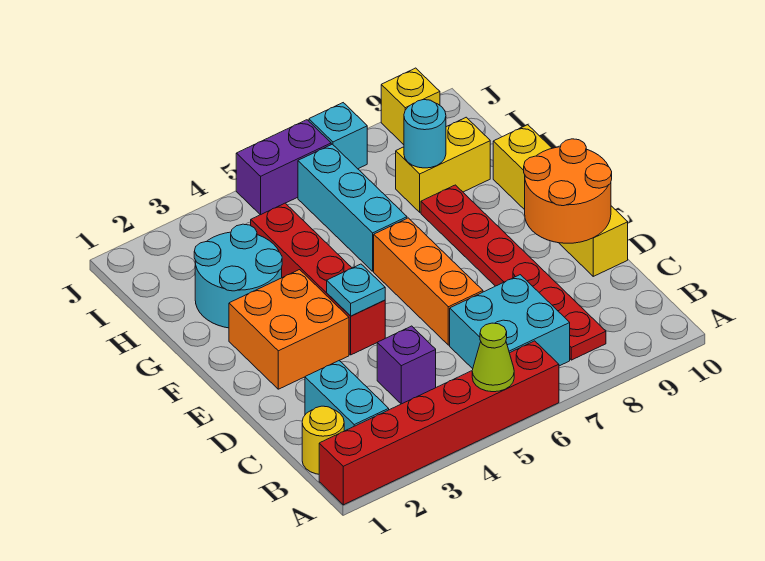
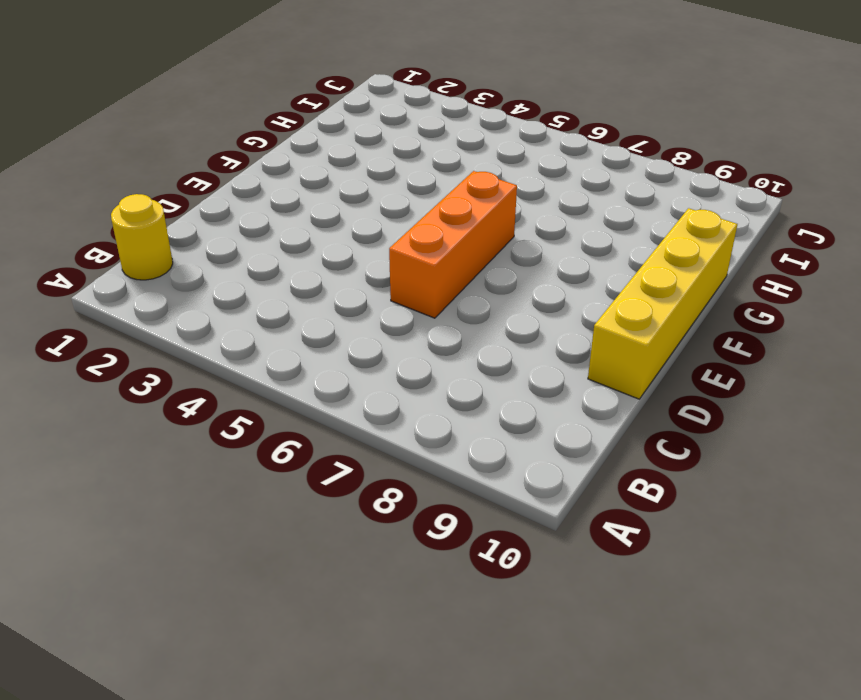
none -> red 1x6 brick [319,341,559,505]
none -> cyan 1x2 brick [305,361,389,431]
none -> cyan 2x2 brick [450,275,570,369]

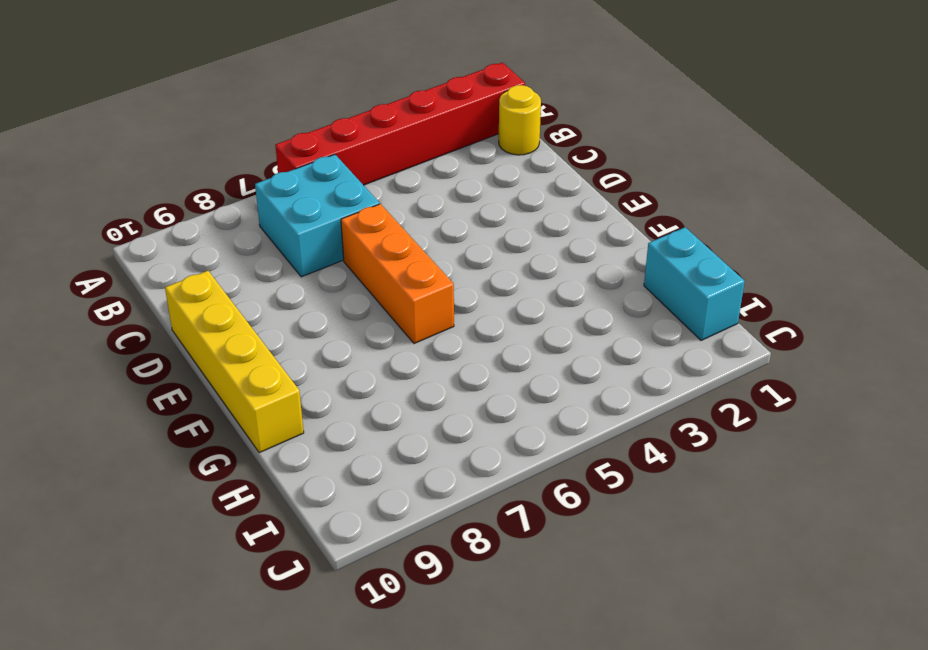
cyan 1x2 brick [644,227,745,340] -> cyan 1x2 brick moved to [305,361,389,431]
none -> red 1x6 plate [421,185,606,360]
none -> purple 1x1 brick [377,326,436,404]
none -> orange 2x2 brick [229,270,349,389]

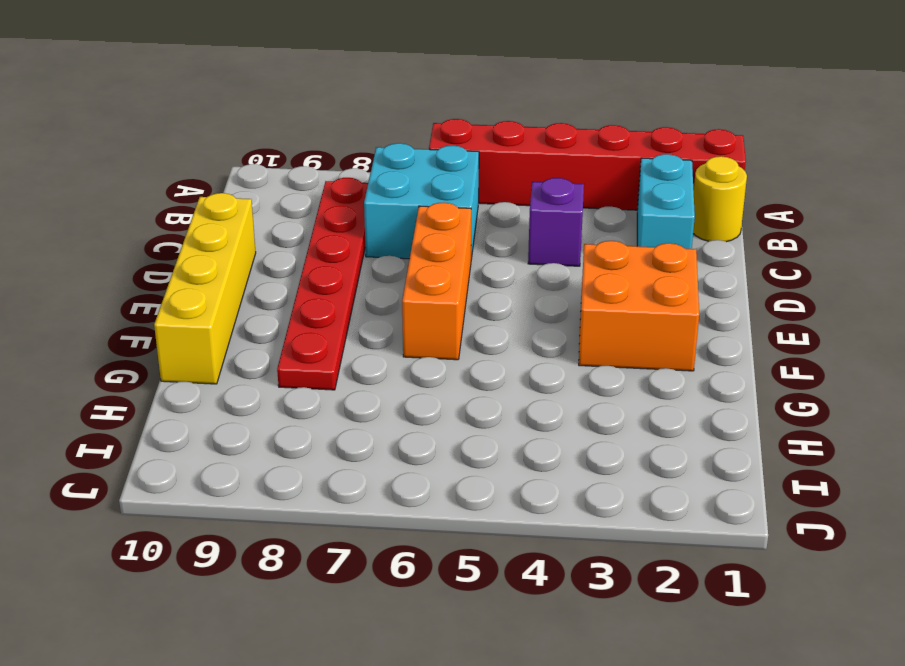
none -> red 1x4 brick [251,203,385,355]
none -> cyan 2x2 round brick [194,224,282,328]
none -> cyan 1x3 brick [298,144,407,271]

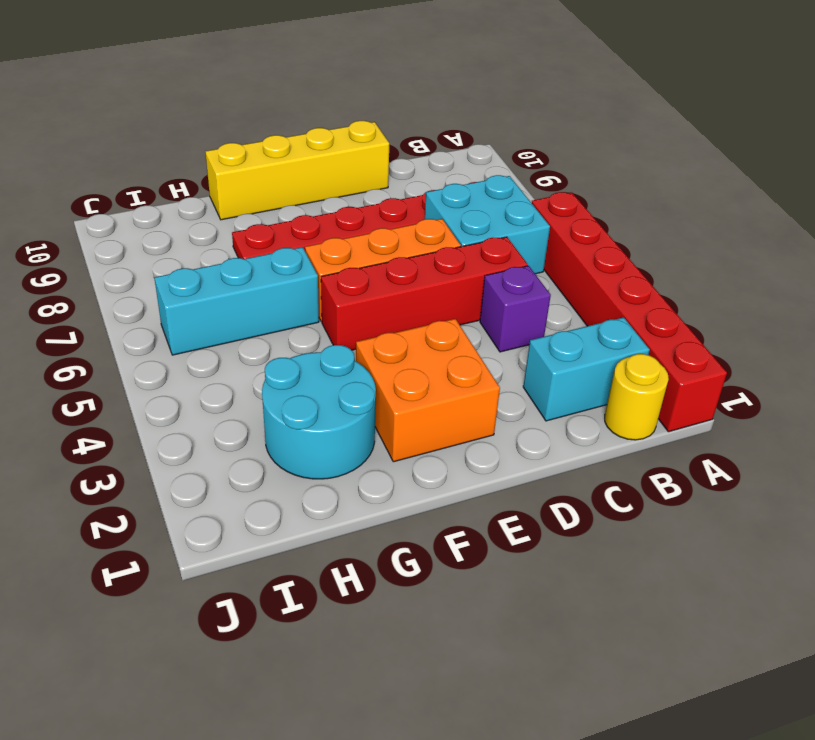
red 1x4 brick [321,237,528,350] -> red 1x4 brick moved to [251,203,385,355]
none -> yellow 1x2 brick [396,117,490,212]
none -> purple 1x2 brick [236,120,331,215]
none -> cyan 1x1 brick [309,103,367,169]

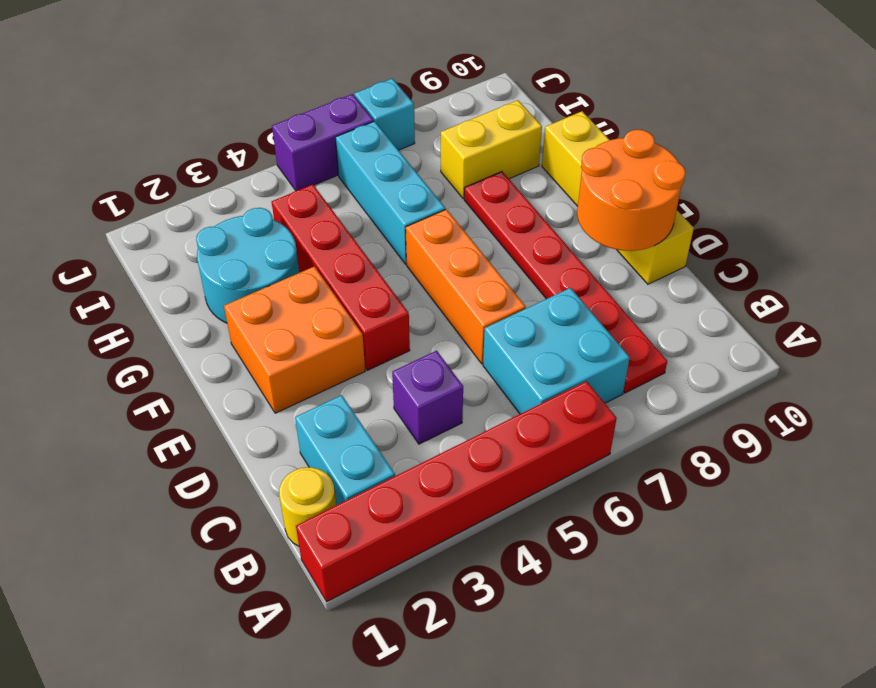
none -> yellow 1x1 brick [381,68,440,145]
none -> lime 1x1 cone [472,323,514,392]
none -> cyan 1x1 plate [327,264,385,316]

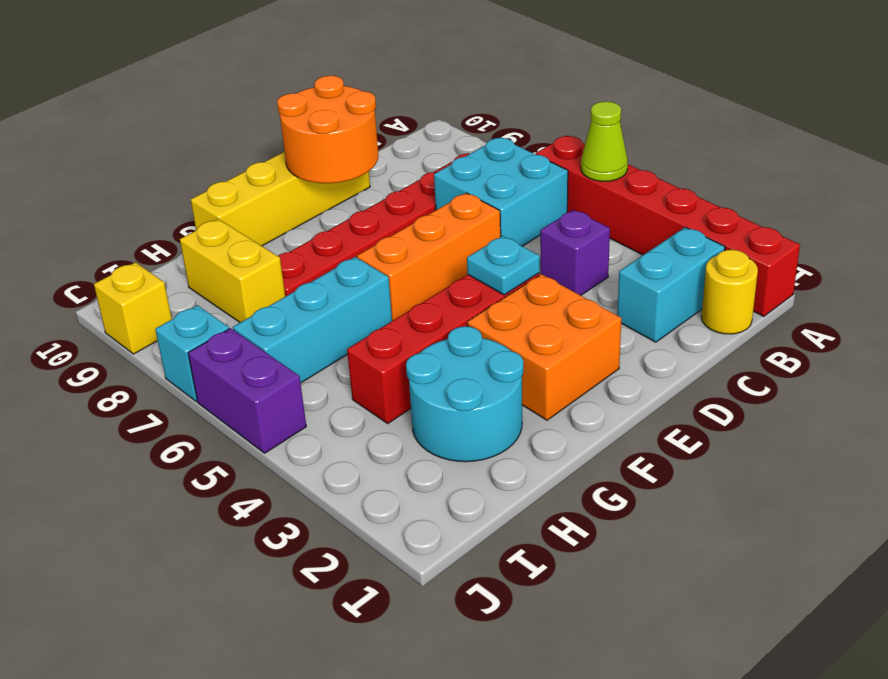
none -> cyan 1x1 round brick [404,100,446,168]

